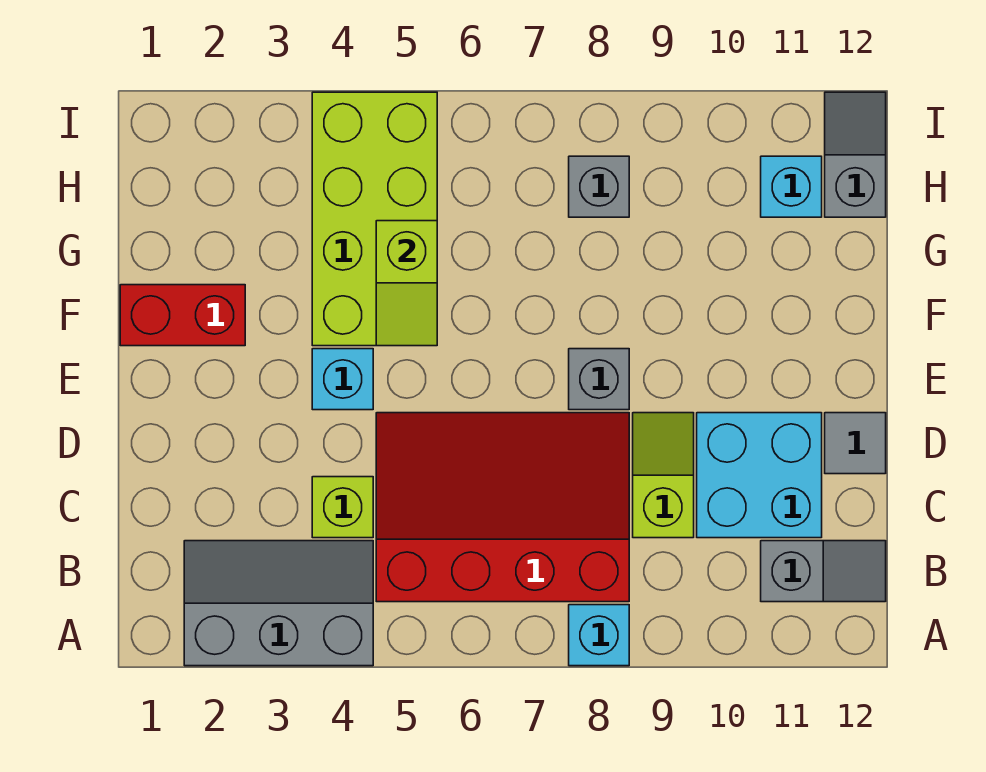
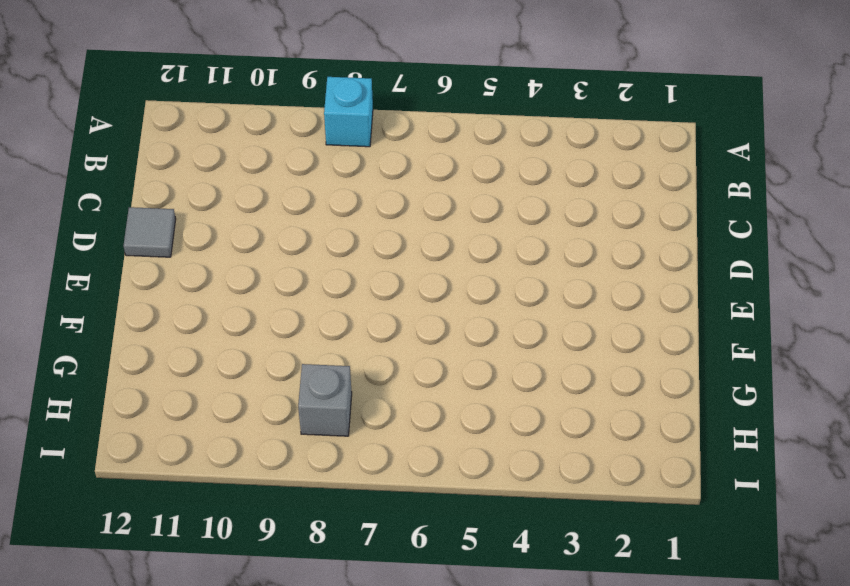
none -> grey 2x3 slope [184,541,373,666]
none -> red 3x4 slope [376,413,629,602]
none -> grey 1x2 slope [761,541,886,602]

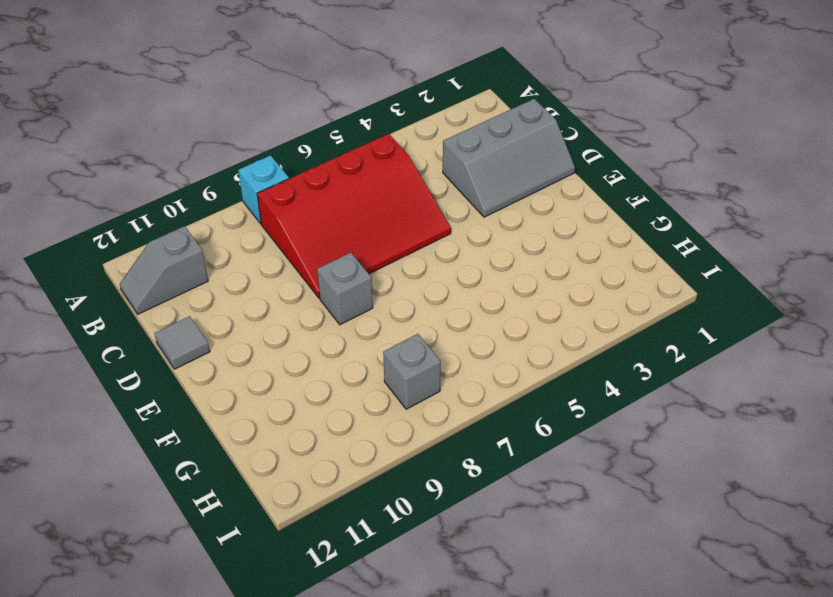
grey 2x3 slope [443,99,575,217] -> grey 2x3 slope moved to [184,541,373,666]
none -> lime 1x1 brick [312,477,373,538]
none -> lime 1x2 slope [633,413,694,538]
none -> cyan 2x2 brick [697,413,822,538]

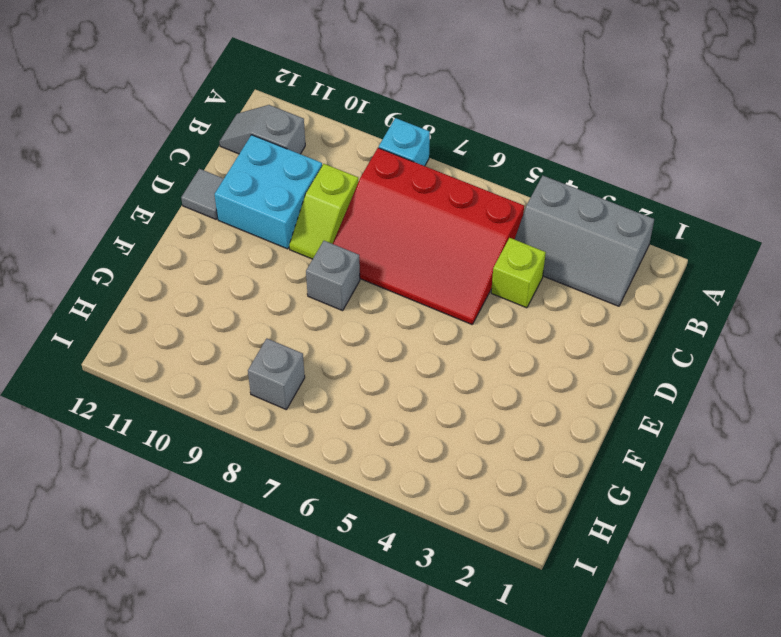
none -> cyan 1x1 brick [312,349,373,410]
none -> red 1x2 brick [120,285,245,346]
none -> lime 2x4 brick [312,92,437,346]

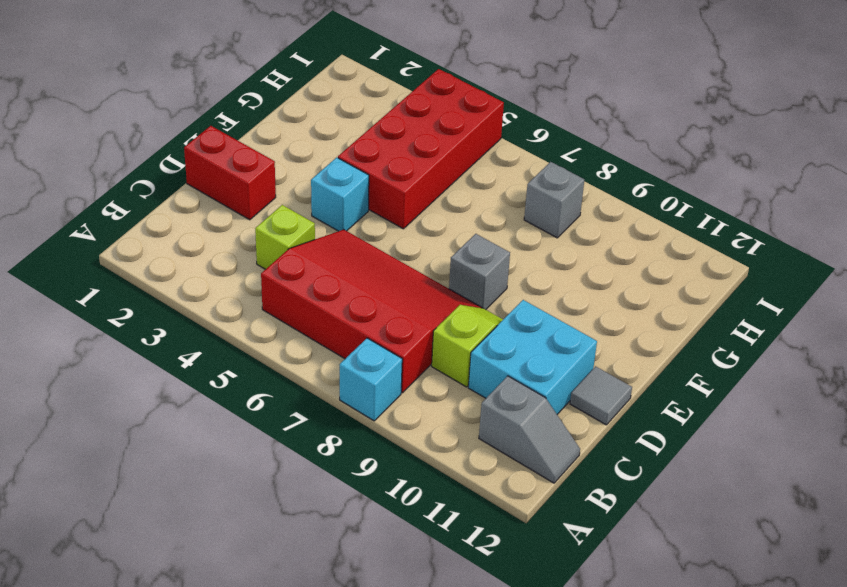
red 1x2 brick [184,126,276,220] -> red 1x2 brick moved to [120,285,245,346]
red 2x4 brick [338,69,504,229] -> lime 2x4 brick [312,92,437,346]
none -> grey 2x3 slope [184,541,373,666]
none -> cyan 1x1 brick [761,156,822,217]
none -> grey 1x2 slope [825,92,886,217]

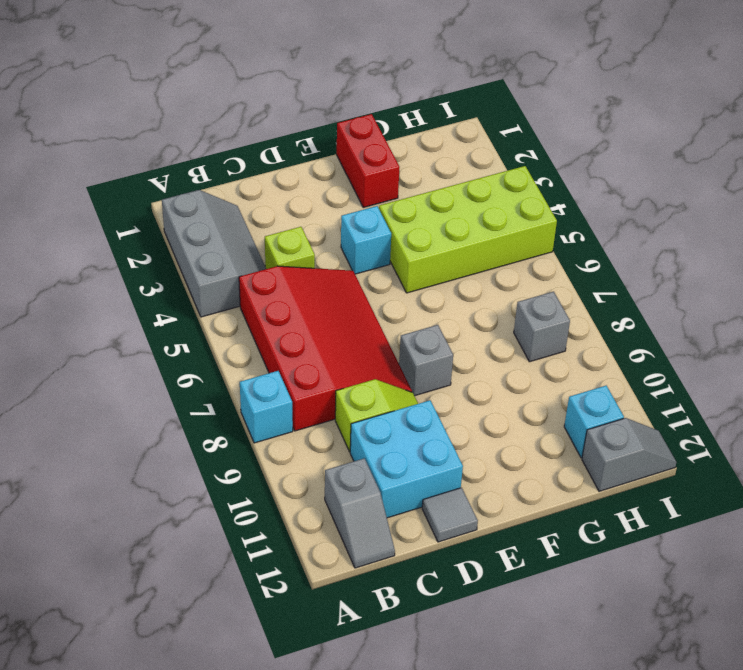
none -> lime 1x2 slope [376,221,437,346]

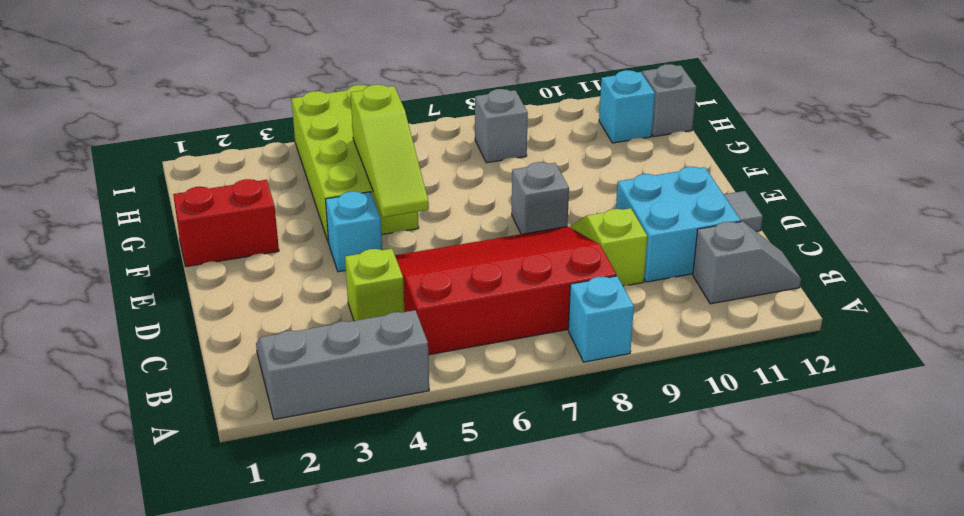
lime 1x3 slope [351,85,429,217] -> lime 1x2 slope [376,221,437,346]

